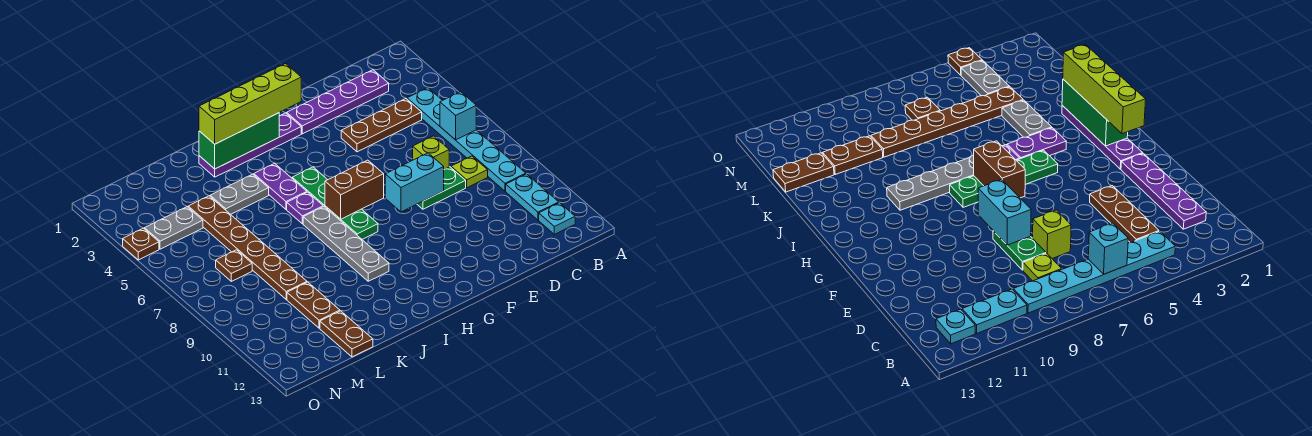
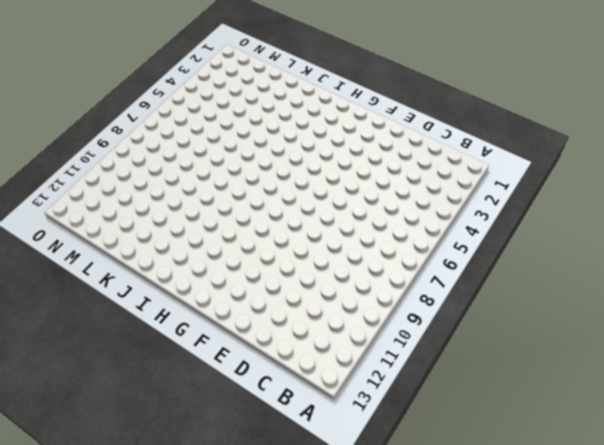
none -> cyan 1x6 plate [407,88,526,191]
none -> cyan 1x2 plate [506,174,559,220]
none -> cyan 1x1 plate [539,203,575,234]

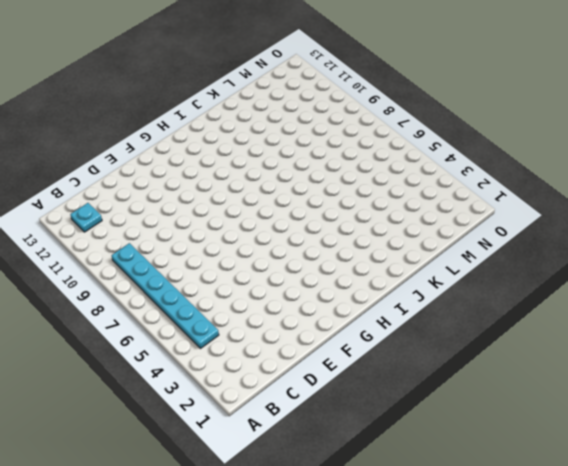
none -> cyan 1x2 plate [506,174,559,220]
none -> purple 1x4 plate [287,70,389,134]
none -> brown 1x3 plate [341,99,422,152]

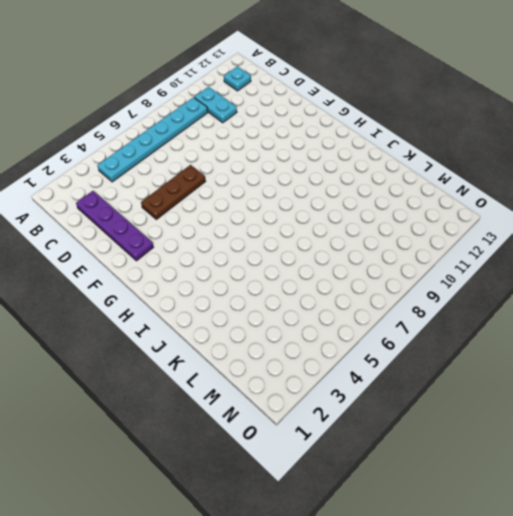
cyan 1x2 plate [194,87,237,123] -> cyan 1x2 plate turned to [506,174,559,220]
brown 1x3 plate [141,165,206,219] -> brown 1x3 plate turned to [341,99,422,152]
none -> lime 1x1 plate [451,156,488,188]
none -> lime 1x1 brick [413,136,449,169]
none -> green 1x2 plate [417,167,466,209]

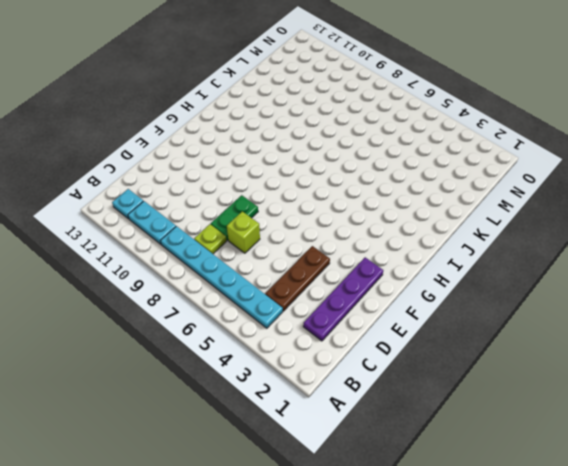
none -> purple 1x4 plate [199,113,301,177]
none -> green 1x4 plate [292,167,378,239]
none -> purple 1x2 plate [254,163,307,209]

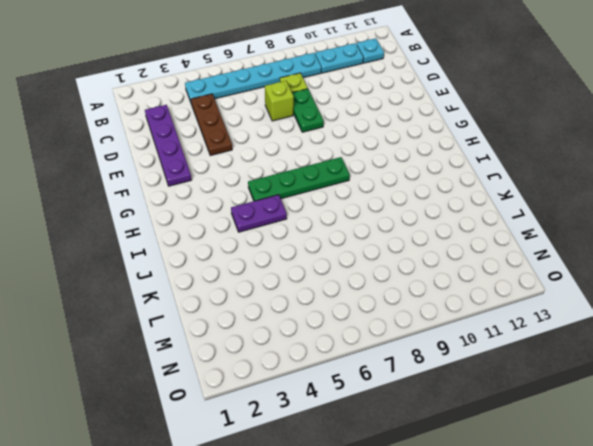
none -> purple 1x4 plate [199,113,301,177]
none -> purple 1x1 plate [287,192,323,224]
none -> grey 1x4 plate [303,207,389,281]

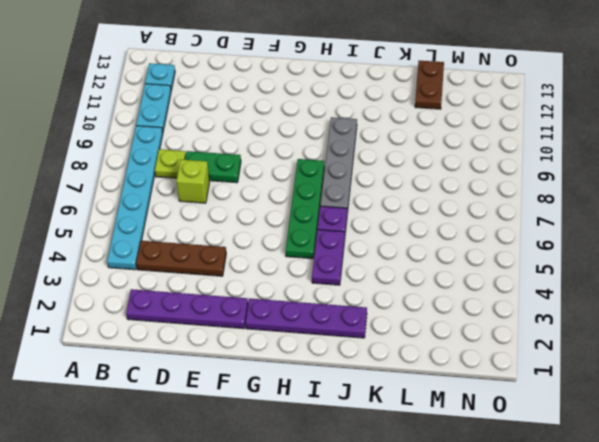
none -> grey 1x2 plate [210,174,269,214]
none -> brown 1x6 plate [188,196,307,299]
none -> brown 1x2 plate [287,282,340,328]

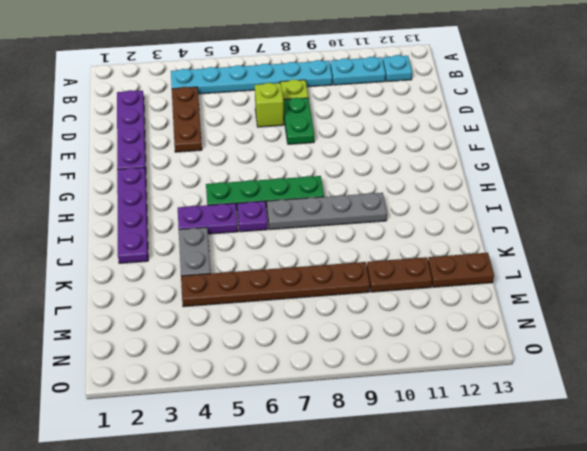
none -> grey 1x2 plate [144,207,203,249]
none -> brown 1x1 plate [216,250,252,281]
none -> brown 1x1 plate [123,228,159,260]

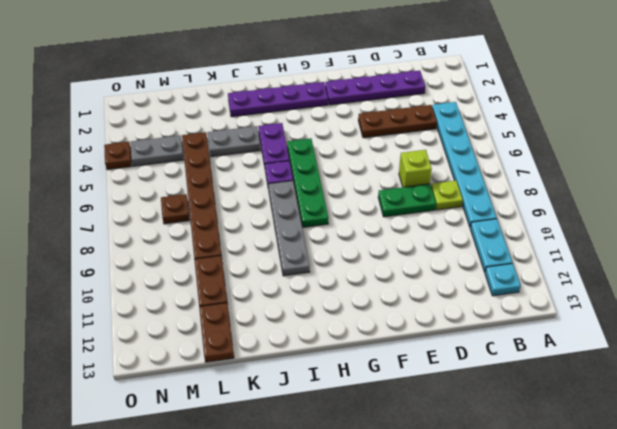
none -> cyan 1x1 brick [440,92,476,140]
none -> cyan 1x2 brick [385,153,444,212]
none -> brown 1x2 brick [325,160,384,219]

